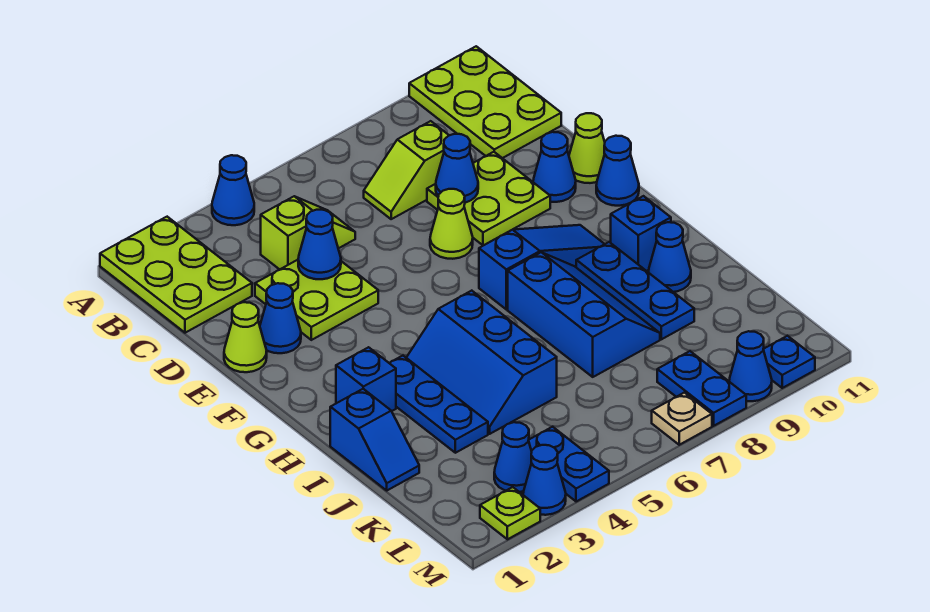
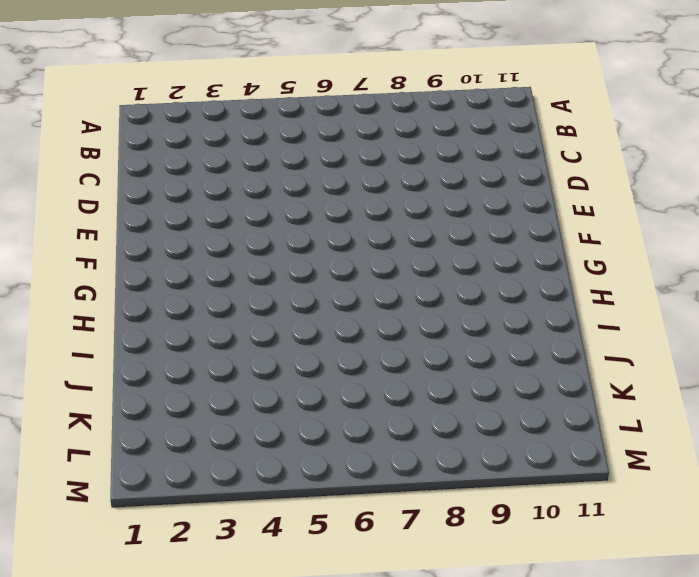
none -> lime 2x3 plate [100,217,252,333]
none -> blue 1x1 cone [212,155,254,225]
none -> lime 2x3 plate [409,46,561,158]
none -> lime 1x2 slope [261,196,355,270]

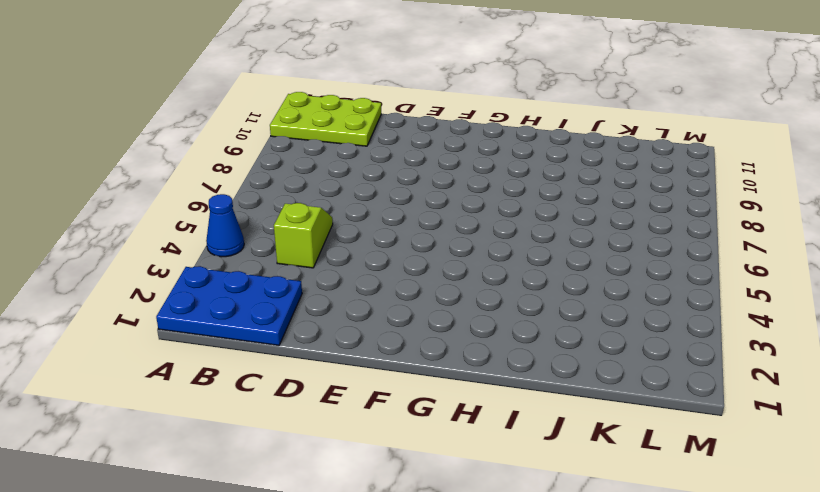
blue 2x3 plate [156,266,302,345] -> lime 2x3 plate [100,217,252,333]
none -> lime 1x2 slope [364,121,449,219]
none -> lime 2x2 plate [255,260,378,340]
none -> lime 2x2 plate [427,152,550,245]
none -> lime 1x1 cone [224,302,267,372]

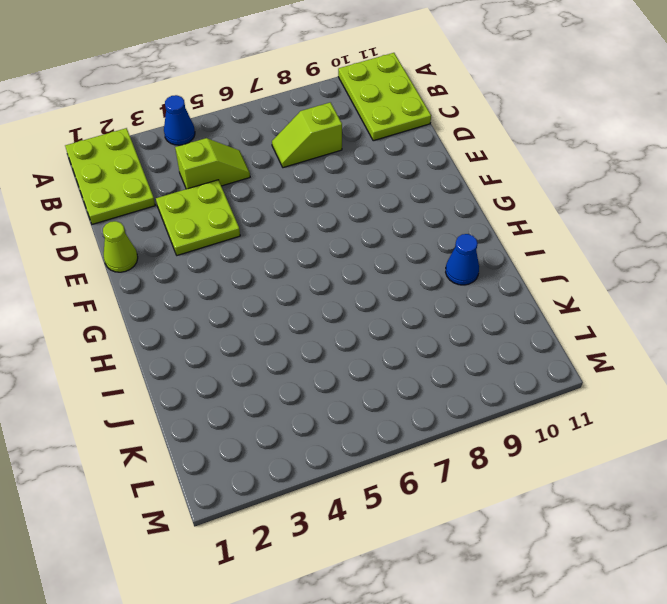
none -> lime 2x2 plate [427,152,550,245]
none -> blue 1x1 cone [260,283,301,353]
none -> lime 1x1 cone [430,189,473,259]
none -> blue 1x1 cone [533,132,576,202]

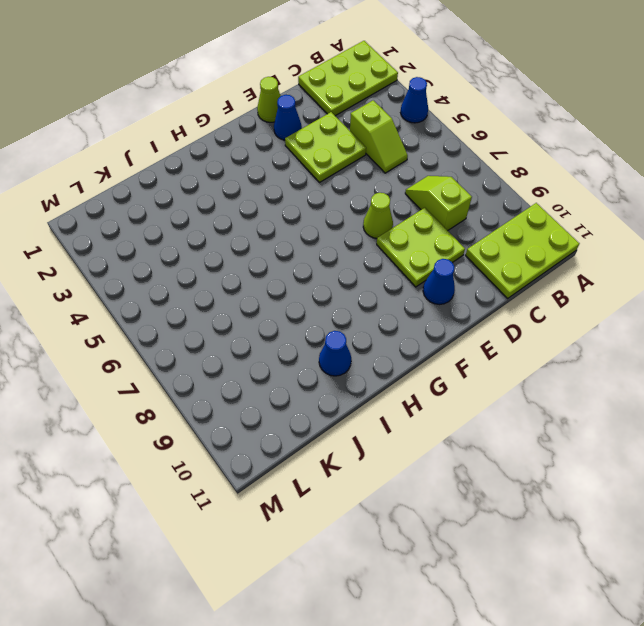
none -> lime 1x1 cone [569,113,605,183]
none -> blue 1x1 cone [596,136,639,206]
none -> blue 1x3 slope [479,225,604,309]
none -> blue 1x1 brick [336,347,396,411]

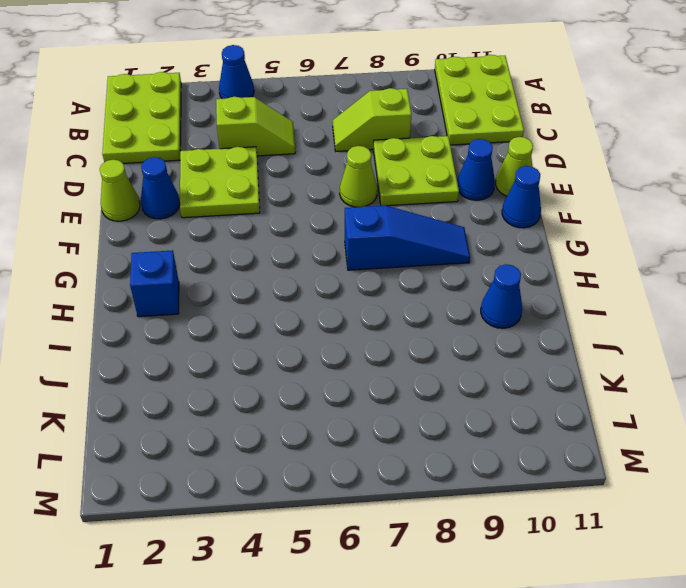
none -> blue 1x3 plate [390,356,488,453]
none -> blue 2x3 slope [406,291,557,434]
none -> blue 2x3 slope [508,252,660,377]
none -> blue 1x3 plate [576,242,694,339]

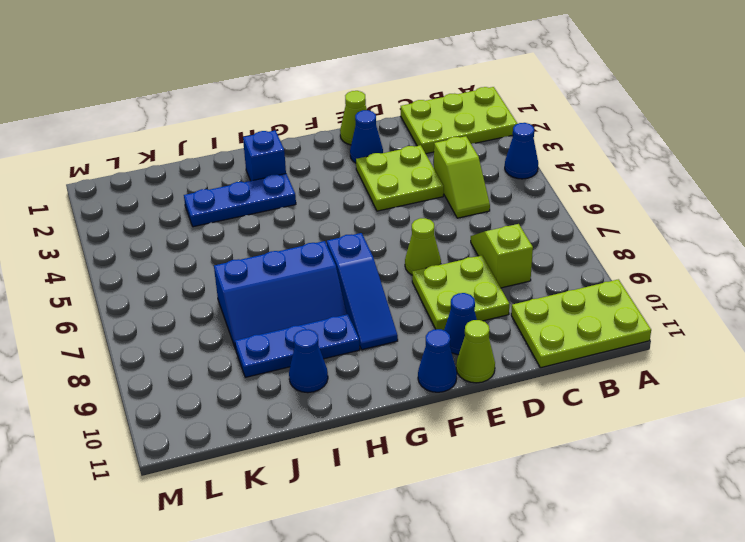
none -> blue 2x3 slope [406,291,557,434]
none -> blue 1x1 brick [611,196,671,271]
none -> blue 1x2 slope [330,389,419,490]
none -> blue 1x1 cone [494,422,532,492]

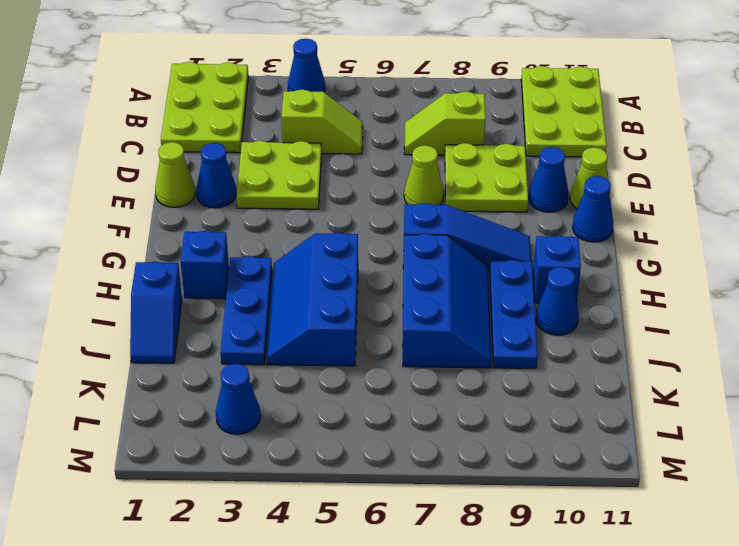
none -> blue 1x2 plate [528,427,609,502]
none -> blue 1x2 plate [657,351,746,426]
none -> lime 1x1 plate [480,487,540,539]
none -> blue 1x1 cone [523,445,566,515]

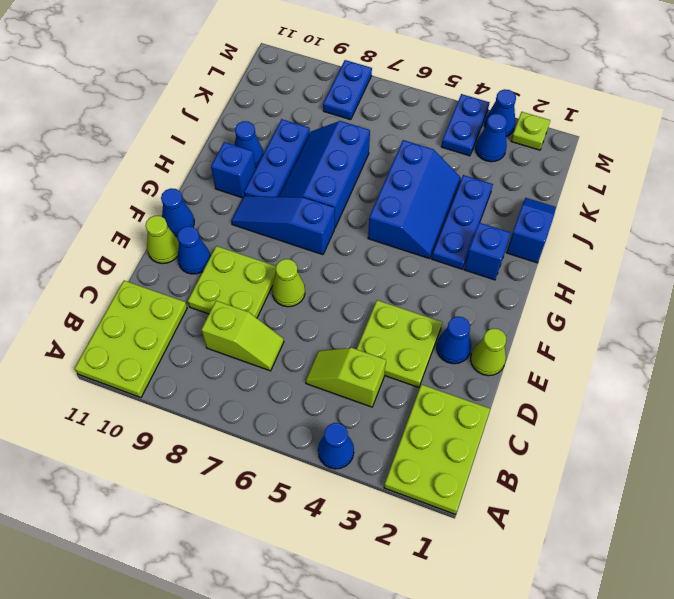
none -> tan 1x1 plate [652,393,712,445]
none -> blue 1x1 cone [729,331,772,401]
none -> blue 1x1 plate [763,336,815,388]
none -> blue 1x1 cone [298,210,341,279]

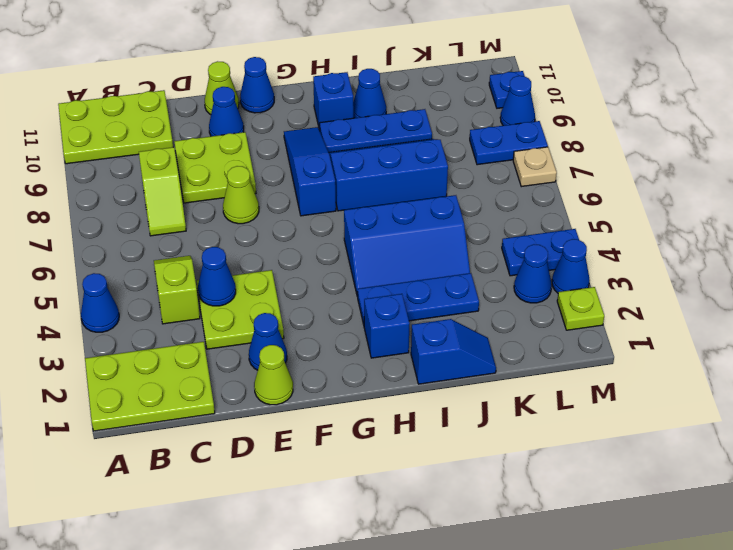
none -> blue 1x1 cone [436,134,478,203]

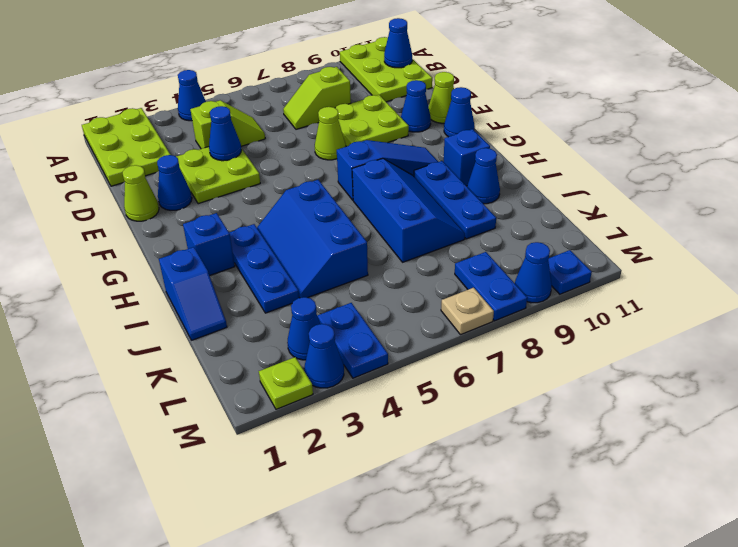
blue 1x1 cone [384,18,412,68] -> blue 1x1 cone moved to [436,134,478,203]

